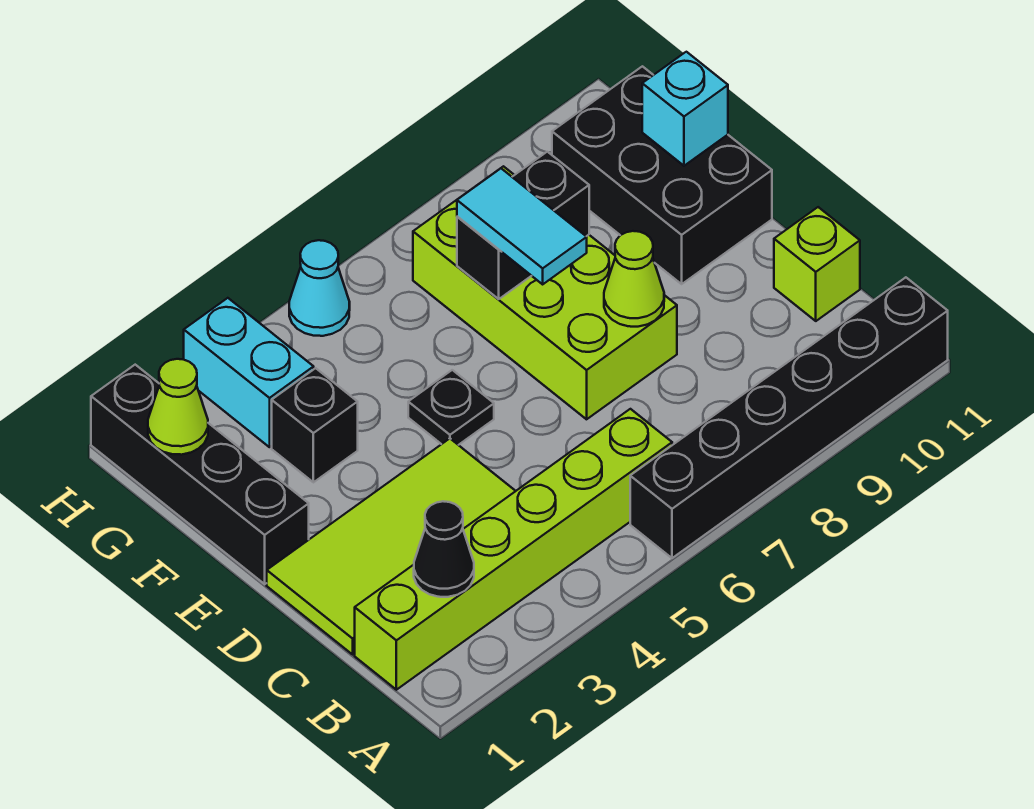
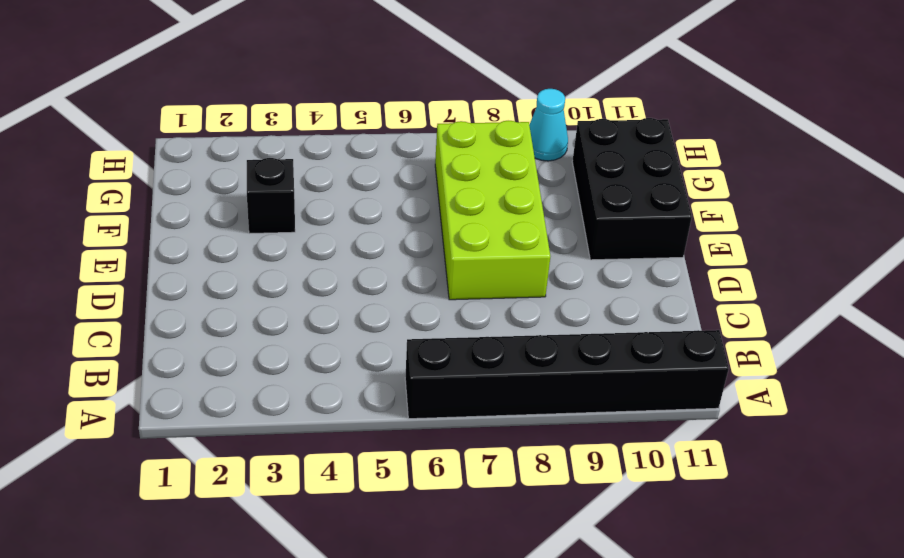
cyan 1x1 cone [529,89,568,161] -> cyan 1x1 cone moved to [289,240,350,336]
none -> lime 1x6 brick [355,409,672,690]
none -> lime 2x4 tile [267,439,515,654]
none -> lime 1x1 brick [774,207,860,321]

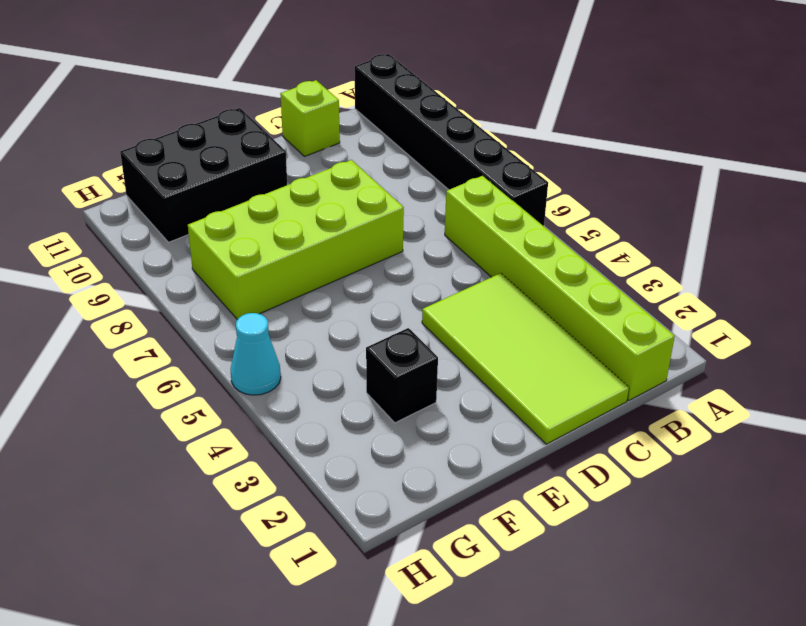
none -> black 1x4 brick [91,365,309,584]
none -> black 1x1 plate [408,370,494,445]
none -> cyan 1x2 brick [184,298,314,447]

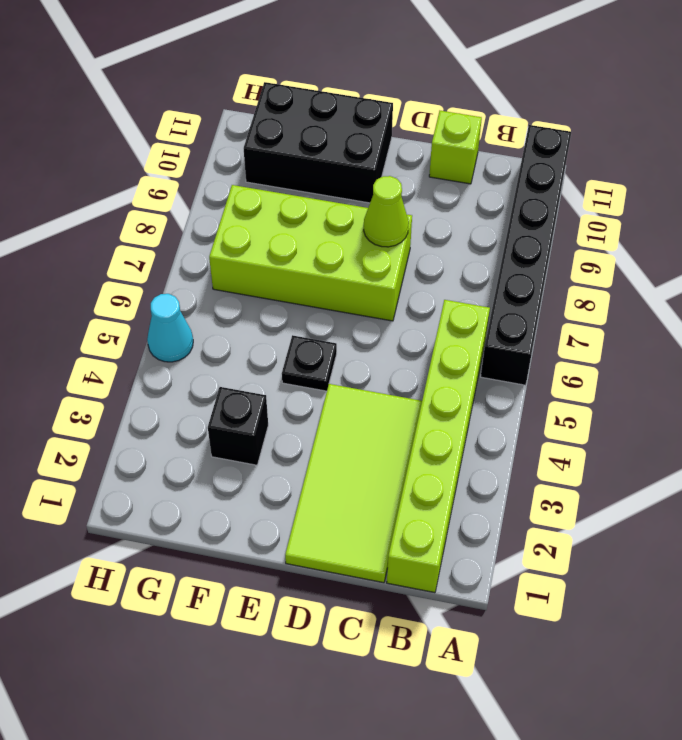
none -> black 1x4 brick [91,365,309,584]
none -> cyan 1x2 brick [184,298,314,447]
none -> black 1x1 cone [414,501,474,597]

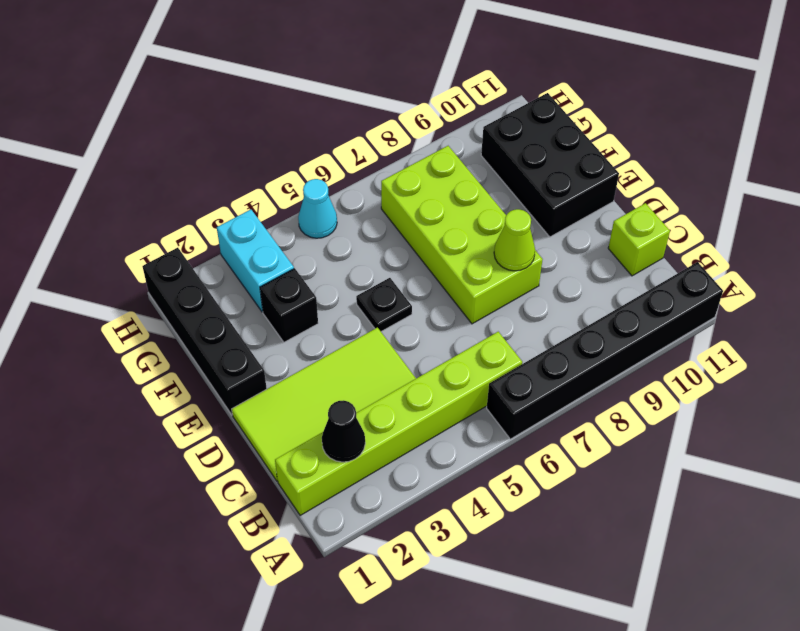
none -> black 1x2 brick [457,152,589,299]
none -> cyan 1x1 brick [642,52,728,166]
none -> lime 1x1 cone [148,359,208,455]

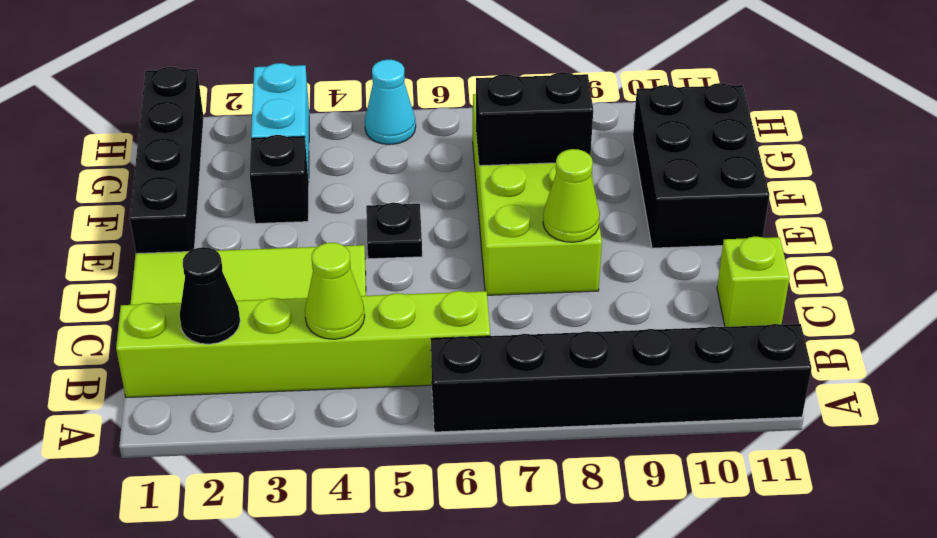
lime 1x1 cone [305,243,365,339] -> lime 1x1 cone moved to [148,359,208,455]
none -> cyan 1x1 brick [642,52,728,166]
none -> cyan 1x2 tile [457,168,587,284]

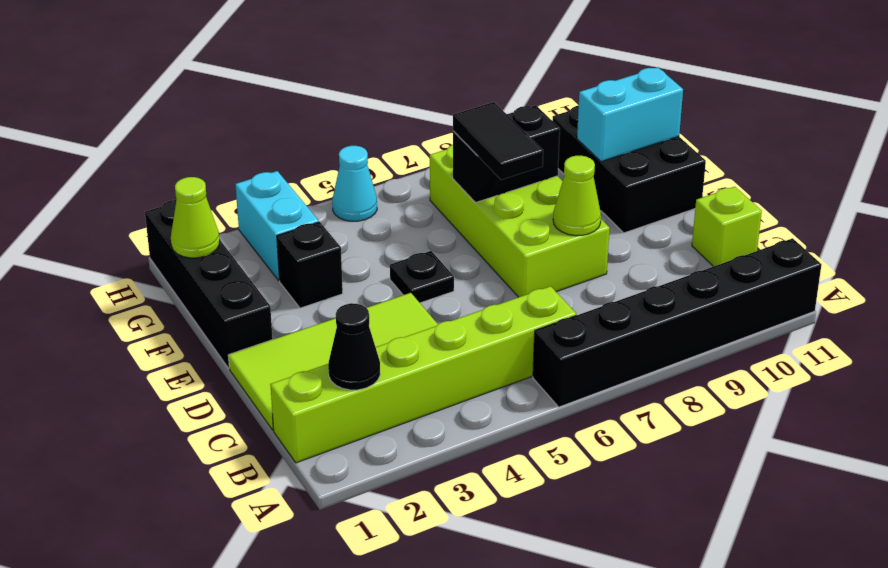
black 1x2 tile [453,102,543,180] -> cyan 1x2 tile [457,168,587,284]
cyan 1x2 brick [577,68,683,162] -> cyan 1x1 brick [642,52,728,166]

